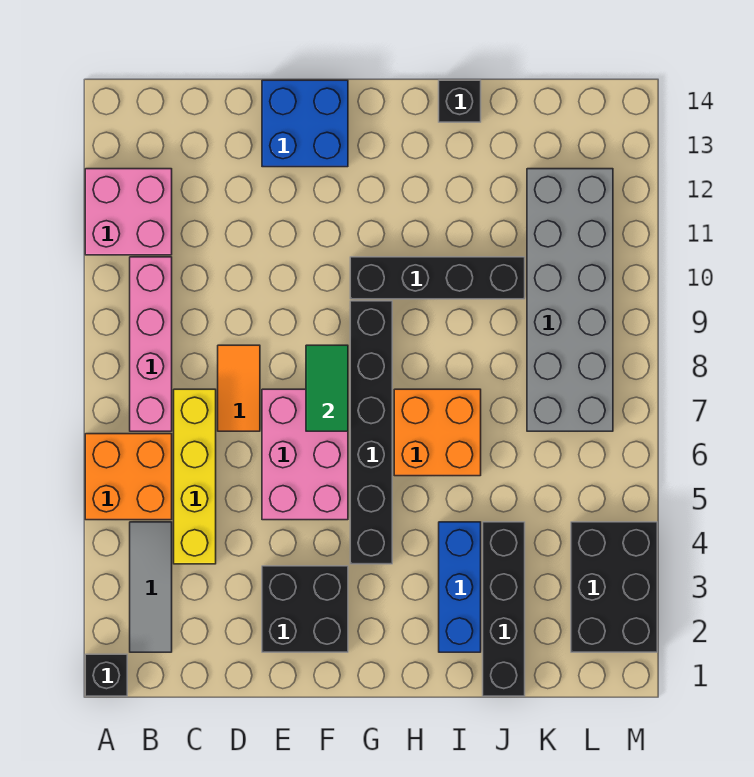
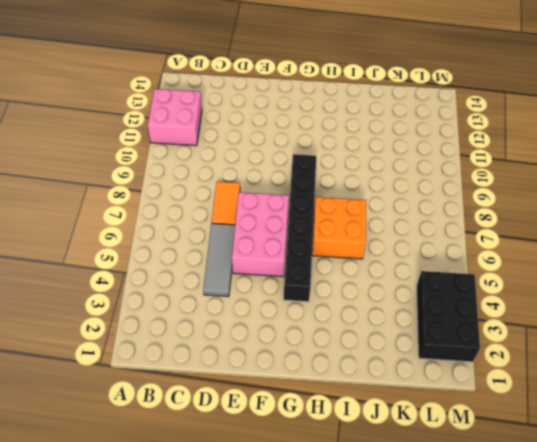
grey 1x3 tile [203,223,235,297] -> grey 1x3 tile moved to [130,522,172,652]
none -> black 1x1 brick [85,654,127,696]
none -> orange 2x2 brick [85,434,172,520]
none -> pink 1x4 brick [130,257,172,431]

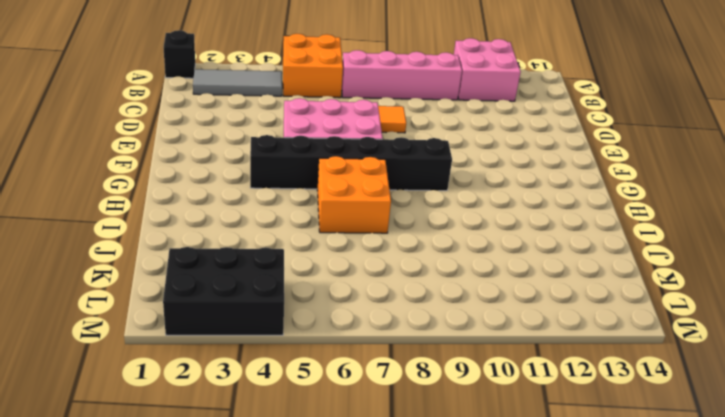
none -> yellow 1x4 brick [174,389,216,564]
none -> black 2x2 brick [262,566,348,652]
none -> blue 2x2 brick [262,80,348,167]

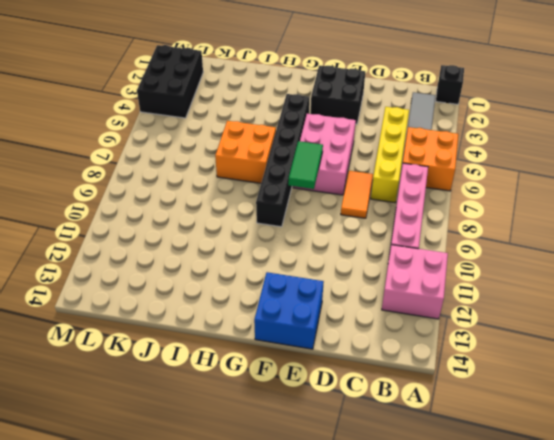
none -> black 1x4 brick [350,257,525,299]
none -> blue 1x3 brick [439,522,481,652]
none -> black 1x1 brick [439,80,481,122]

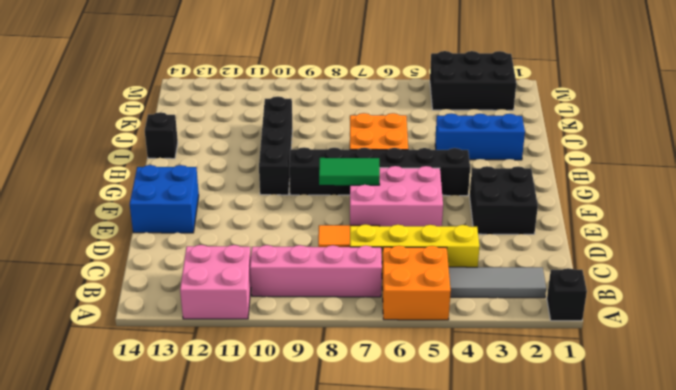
none -> black 1x4 brick [483,522,525,696]
none -> grey 2x6 brick [527,169,613,431]

